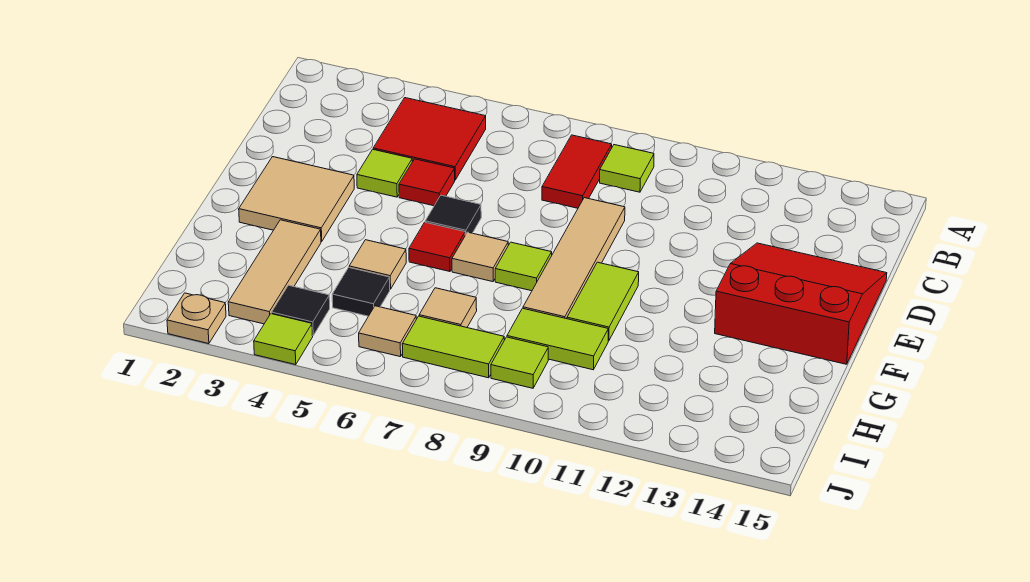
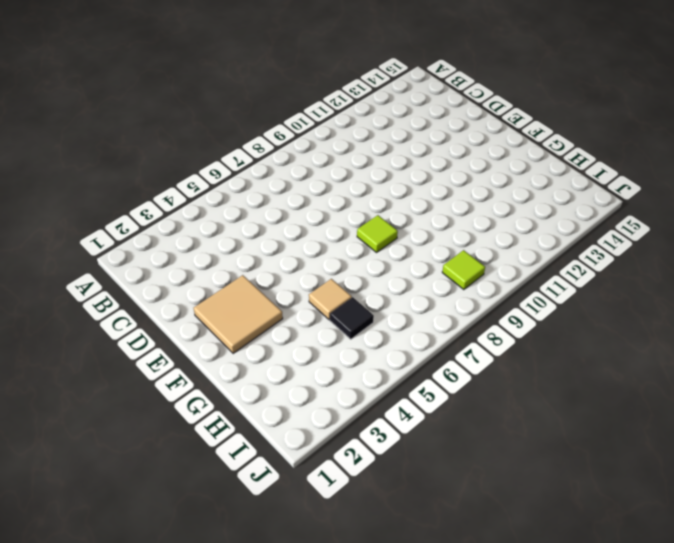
none -> red 2x2 tile [373,98,486,180]
none -> red 1x2 tile [542,135,612,208]
none -> lime 1x1 tile [600,145,654,192]

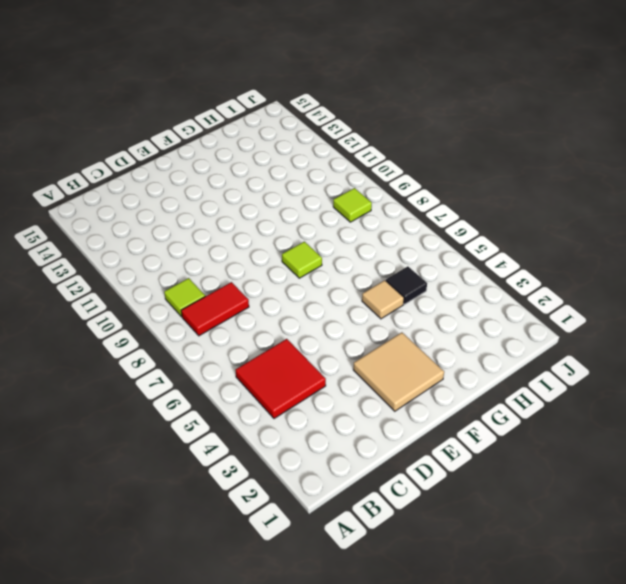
none -> lime 1x1 tile [357,149,412,197]
none -> red 1x1 tile [399,159,455,206]
none -> tan 1x4 tile [523,198,625,319]

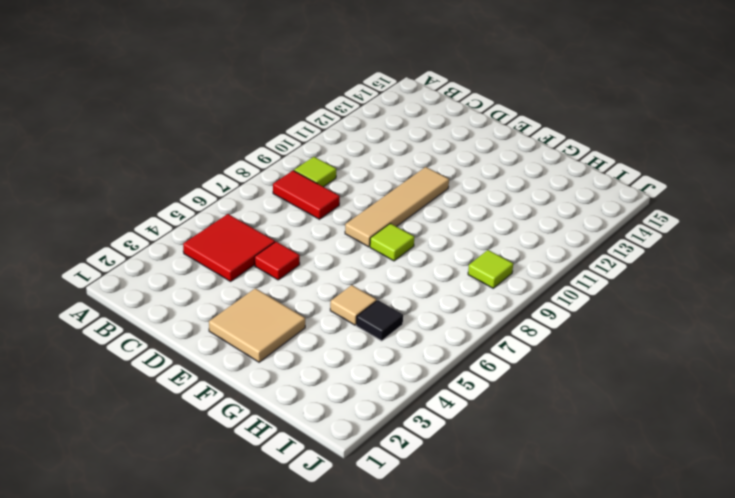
tan 1x4 tile [345,167,449,247] -> tan 1x4 tile turned to [523,198,625,319]
none -> lime 1x1 tile [357,149,412,197]
none -> red 3x3 slope [715,243,887,364]
none -> black 1x1 tile [425,195,481,235]

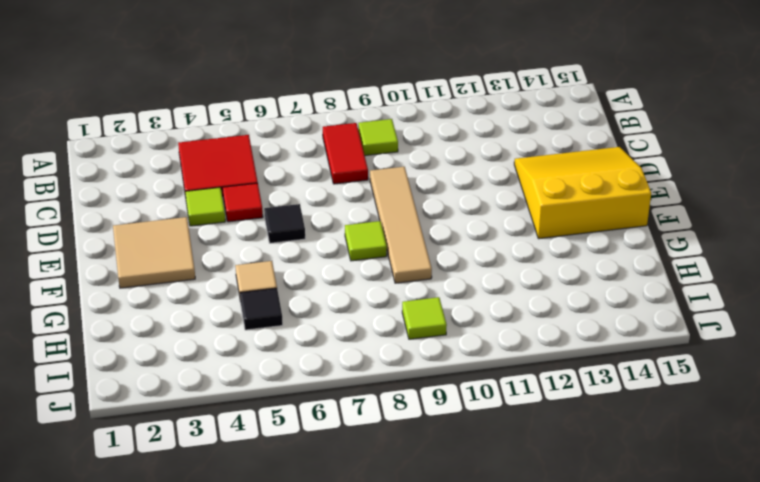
yellow 3x3 slope [514,147,651,239] -> red 3x3 slope [715,243,887,364]
none -> red 1x1 tile [409,222,465,272]
none -> tan 1x1 tile [452,232,508,282]
none -> lime 1x2 tile [567,262,639,341]

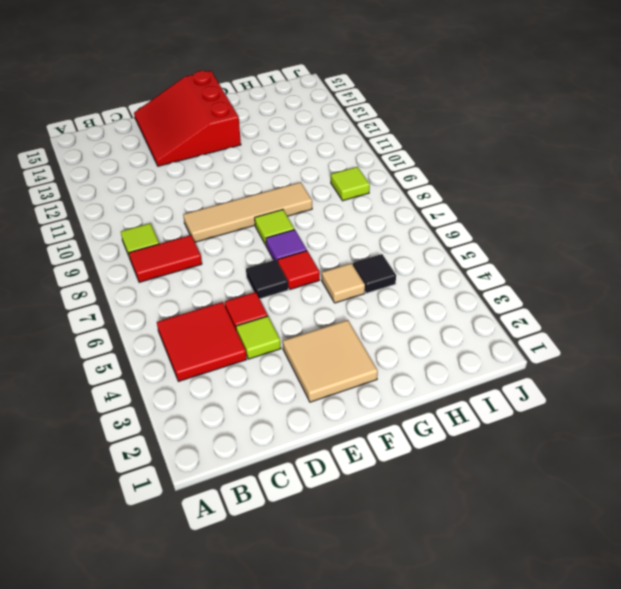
purple 1x1 tile [266,230,307,262] -> tan 1x1 tile [452,232,508,282]
none -> lime 1x2 tile [567,262,639,341]
none -> tan 1x3 tile [228,220,321,324]
none -> tan 1x1 tile [419,288,477,327]

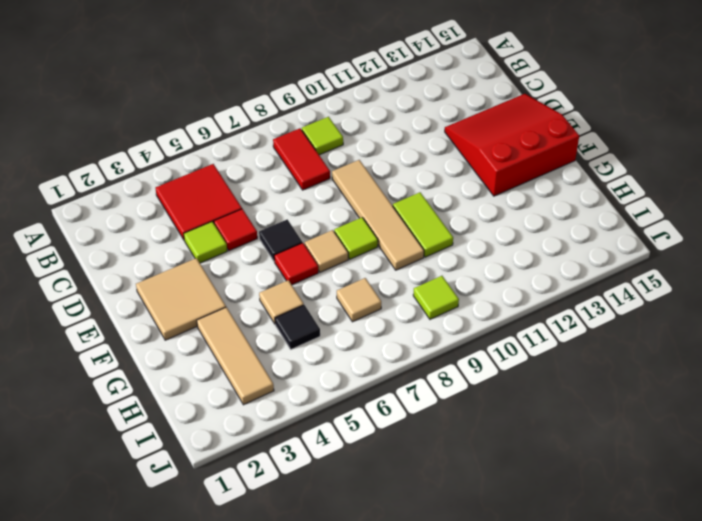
none -> lime 1x2 tile [507,308,608,370]
none -> black 1x1 tile [272,285,330,336]
none -> tan 1x1 tile [359,306,416,357]

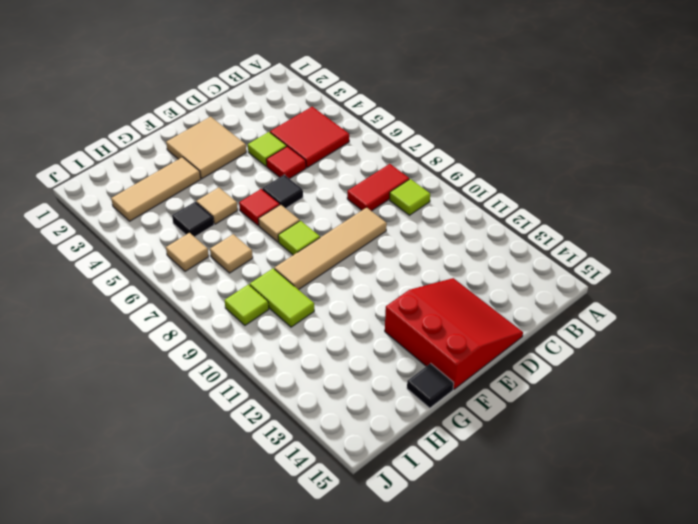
black 1x1 tile [407,363,454,408] -> black 1x1 tile moved to [272,285,330,336]
none -> lime 1x2 tile [567,262,639,341]
none -> lime 1x2 tile [402,316,504,378]
none -> tan 1x1 plate [167,293,226,344]

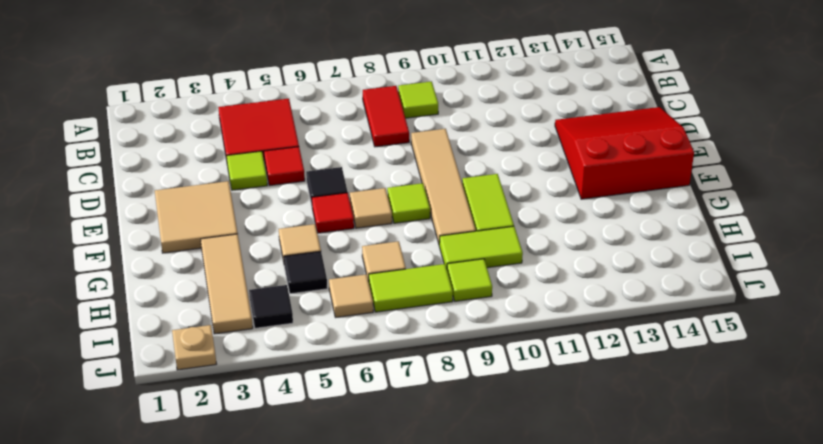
none -> lime 1x1 tile [254,314,313,365]

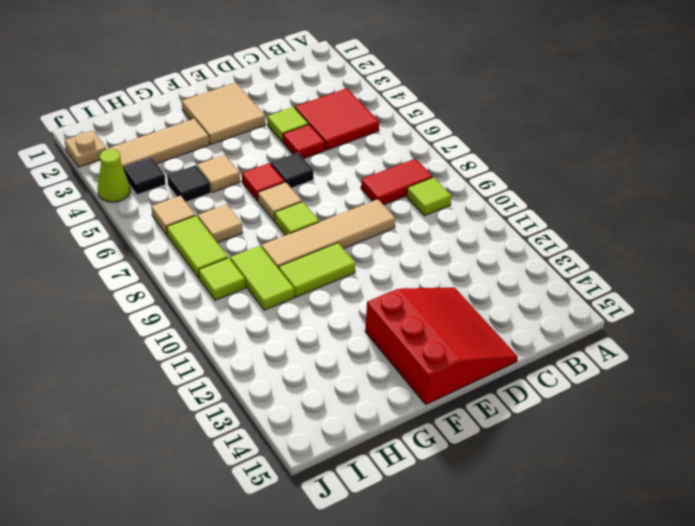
lime 1x1 cone [97,149,130,202] -> lime 1x1 tile [254,314,313,365]

